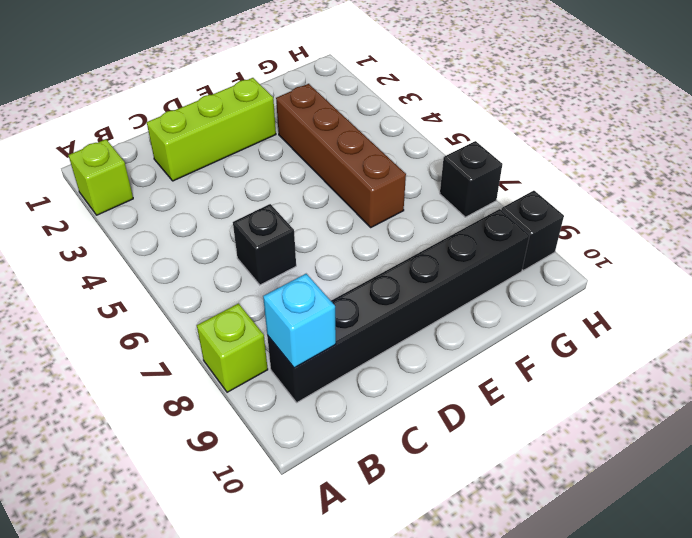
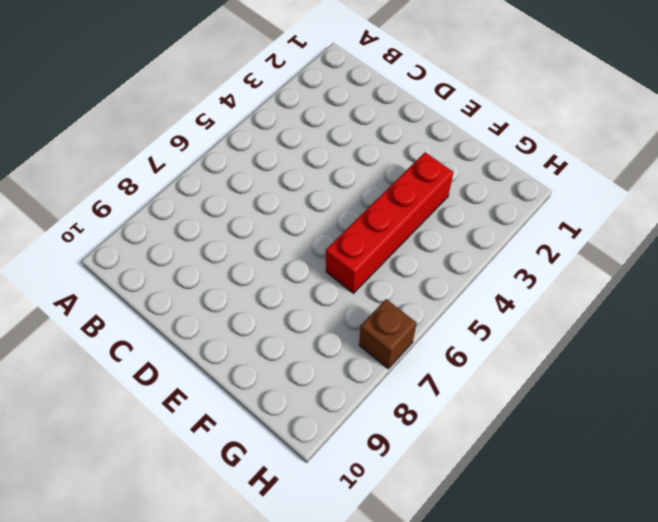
red 1x4 brick [326,152,453,293] -> brown 1x4 brick [276,84,406,227]
brown 1x1 brick [359,299,417,369] -> black 1x1 brick [440,141,503,217]
none -> lime 1x1 brick [69,139,133,215]
none -> lime 1x1 brick [197,304,268,392]

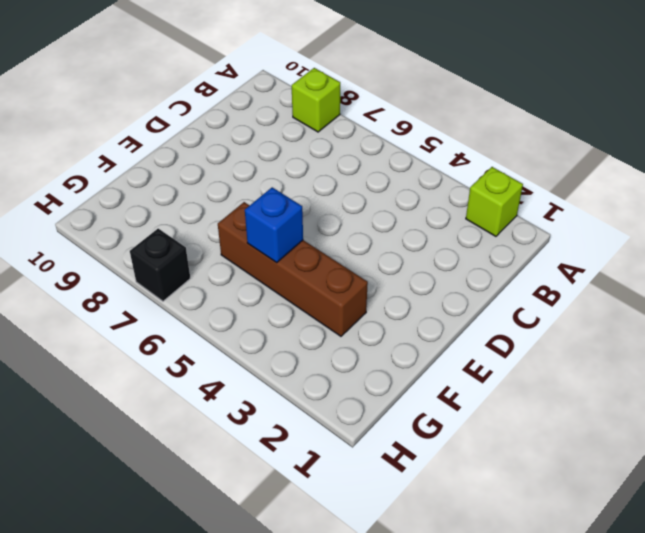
blue 1x1 brick [245,187,303,263] -> none
none -> black 1x6 brick [267,209,530,402]
none -> lime 1x3 brick [147,78,276,181]

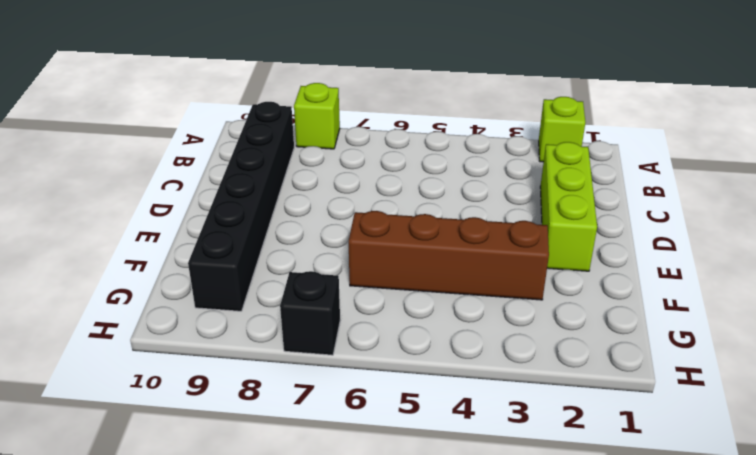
none -> black 1x1 brick [233,204,296,285]
none -> black 1x1 brick [501,191,564,270]

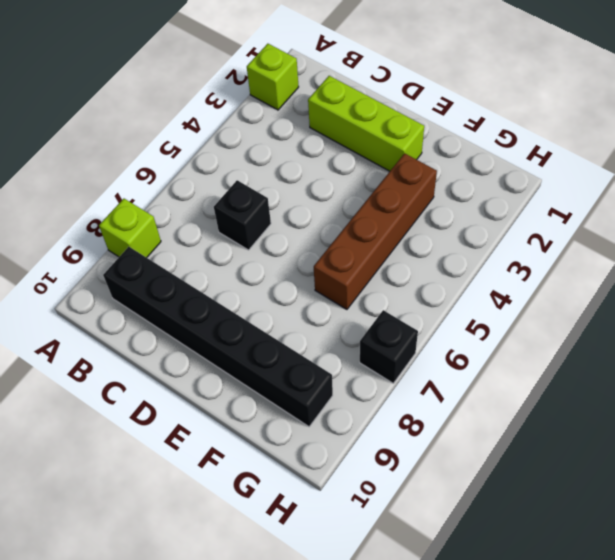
none -> black 1x1 brick [501,191,564,270]
none -> cyan 1x1 brick [263,274,336,368]

